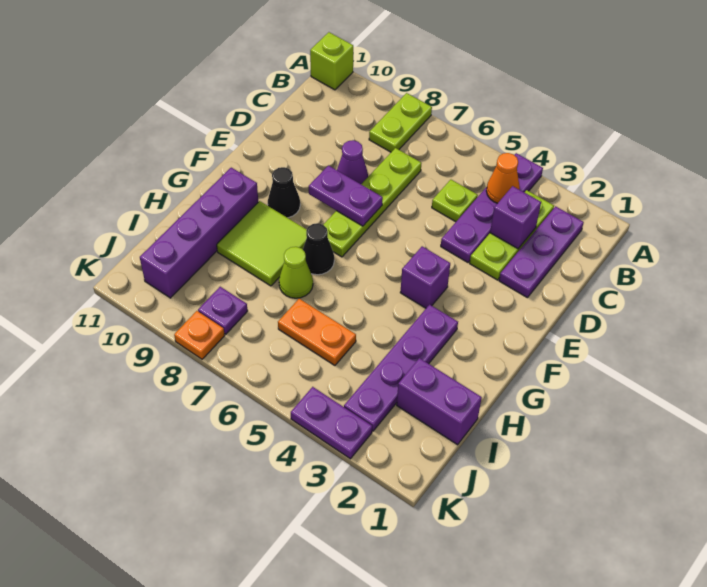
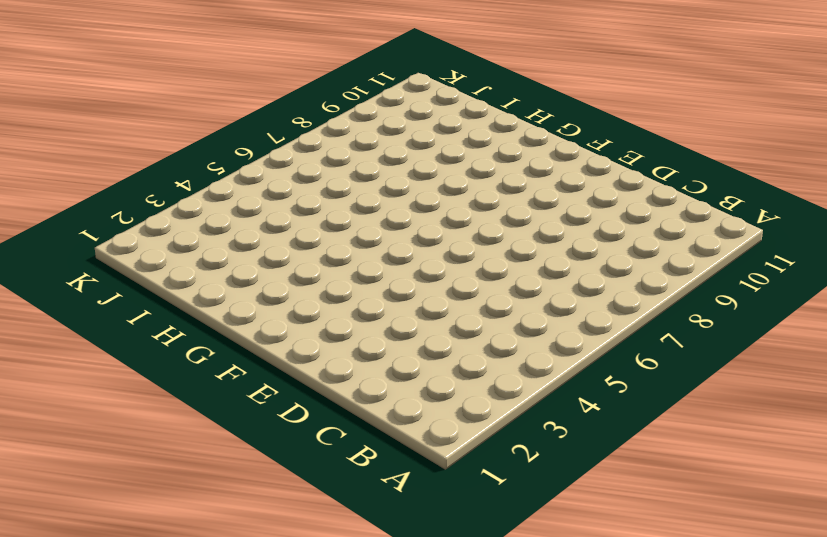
none -> purple 1x4 plate [441,153,543,262]
none -> lime 1x2 plate [369,93,432,152]
none -> lime 1x1 brick [310,32,353,90]

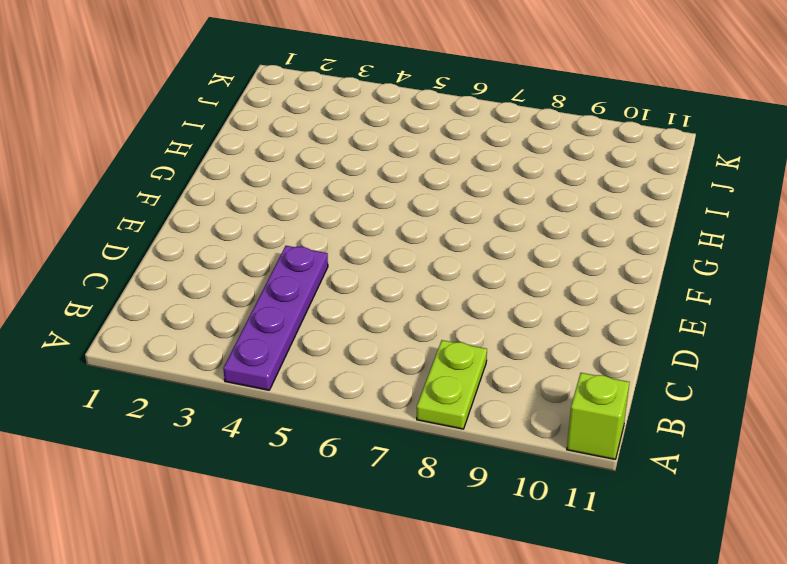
none -> purple 1x3 plate [499,206,584,298]
none -> lime 1x3 plate [470,190,554,280]
none -> lime 1x1 plate [432,180,478,222]

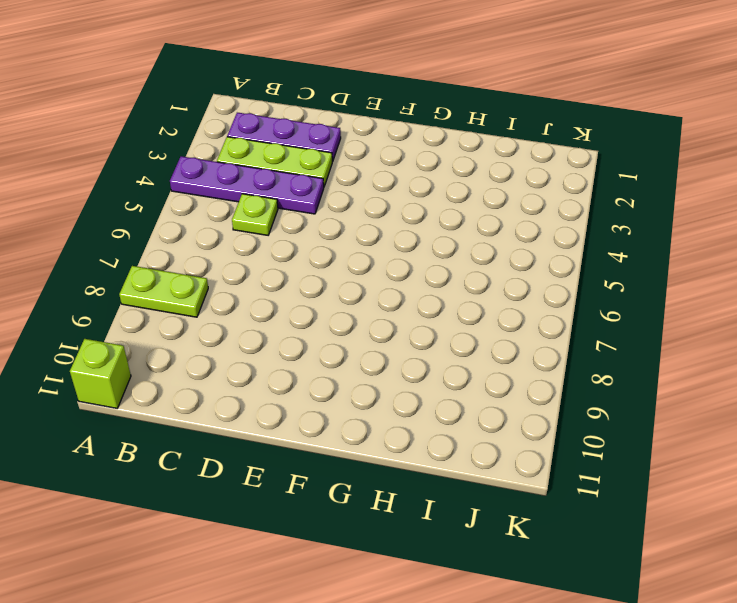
none -> lime 1x4 plate [323,148,421,257]
none -> purple 1x1 cone [337,140,368,184]
none -> purple 1x1 brick [400,246,450,308]

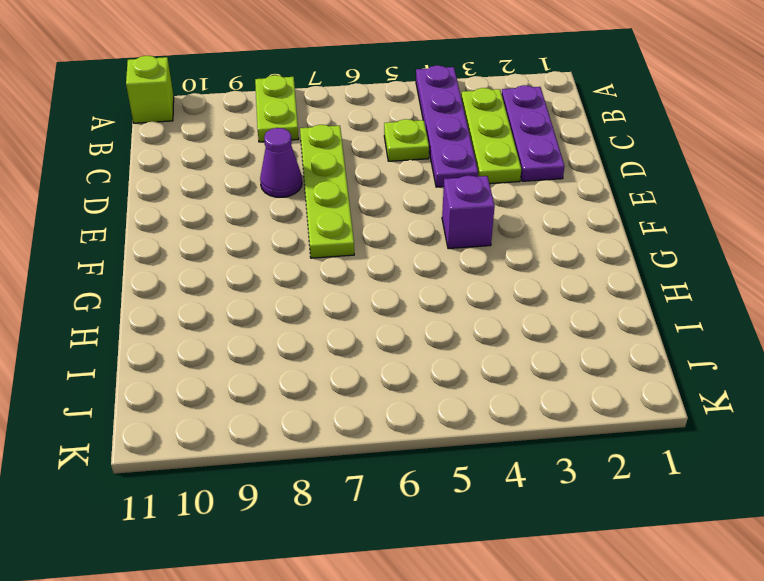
none -> black 1x1 cone [268,167,300,218]
none -> purple 1x4 plate [344,304,458,431]
none -> black 1x1 cone [303,223,334,275]

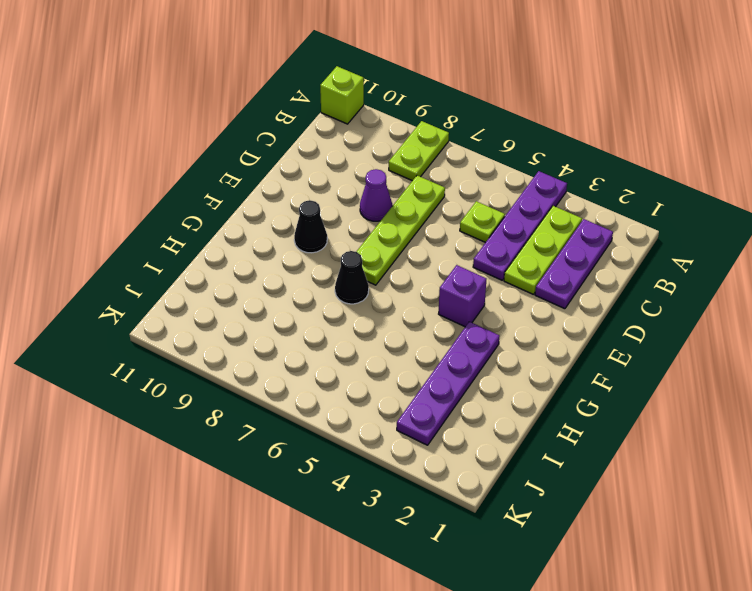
none -> lime 2x2 tile [217,201,307,286]
none -> purple 1x4 brick [140,168,258,298]
none -> lime 1x1 cone [279,247,313,298]

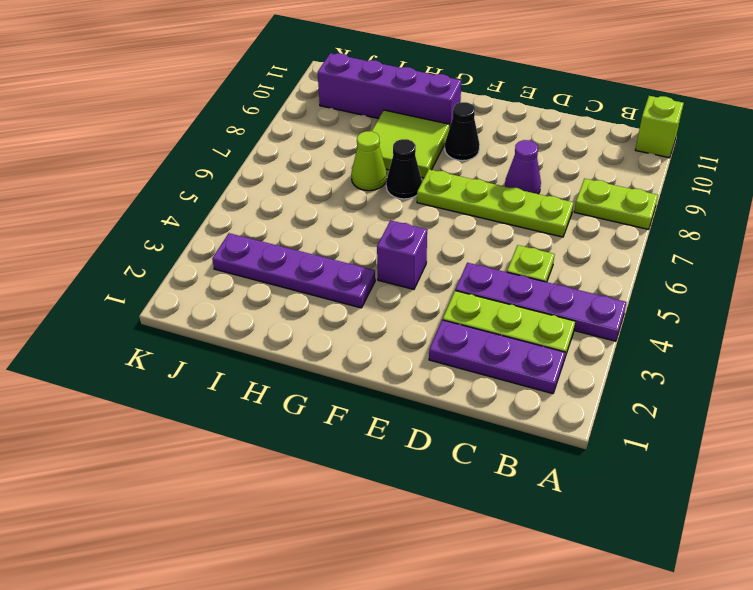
none -> purple 1x2 brick [397,358,482,445]
none -> orange 1x2 plate [278,299,356,365]
none -> purple 1x1 plate [198,287,248,334]

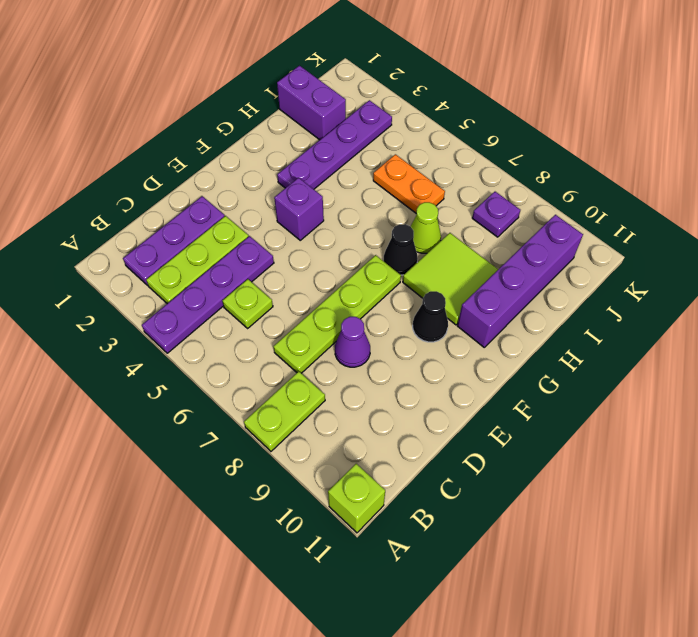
none -> purple 1x2 plate [291,387,372,459]
none -> orange 1x1 plate [174,311,225,359]
none -> orange 1x1 cone [486,153,520,203]

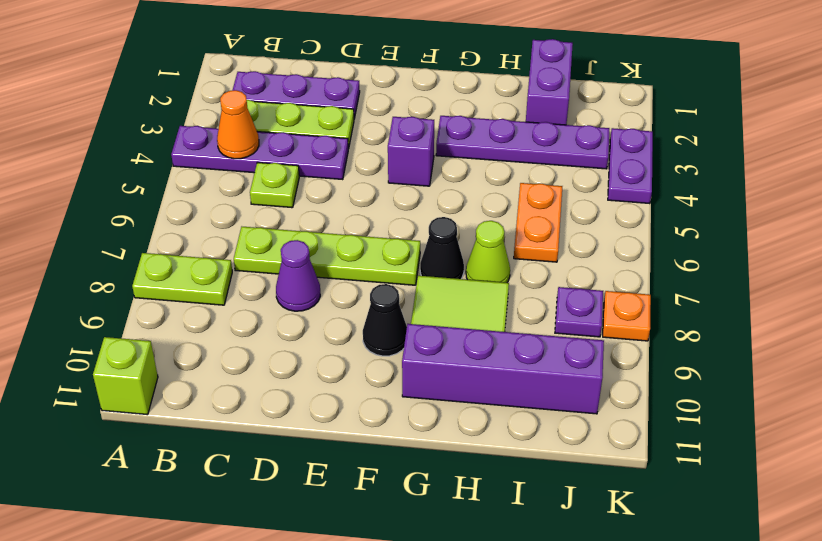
none -> purple 1x1 brick [490,186,541,249]
none -> purple 1x2 plate [309,166,383,226]

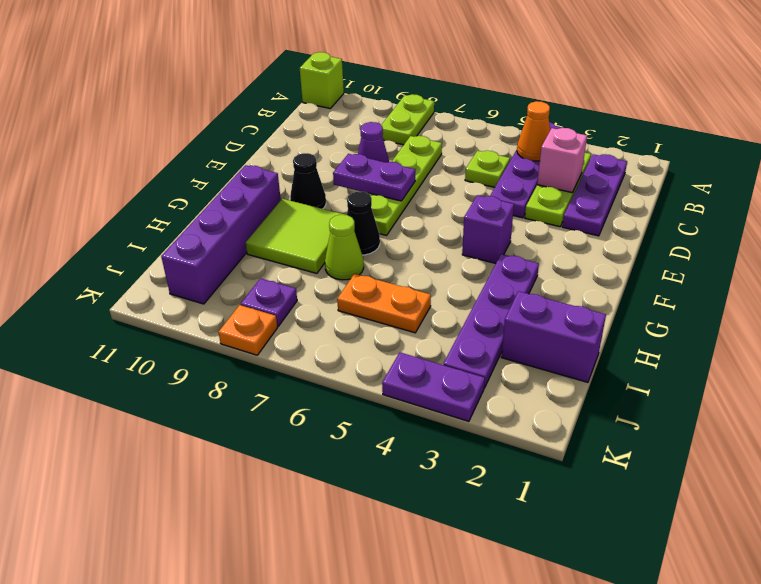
pink 1x1 brick [537,128,587,193] -> purple 1x1 brick [490,186,541,249]

